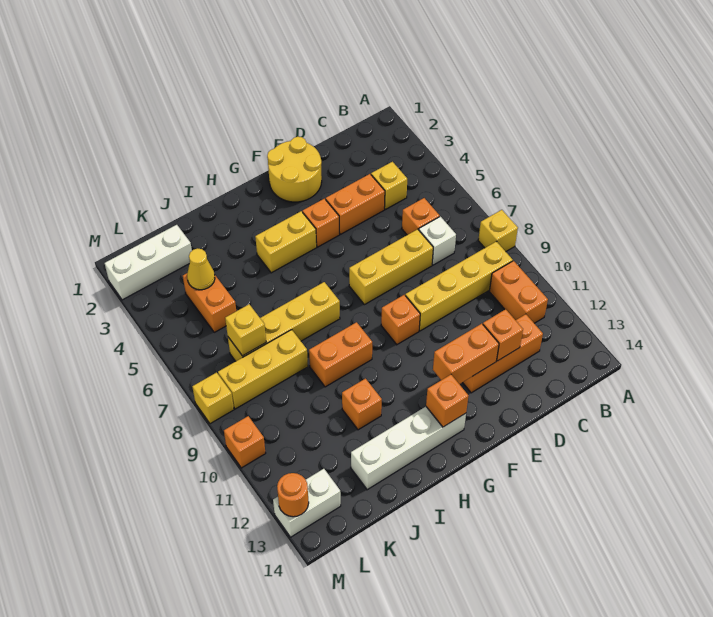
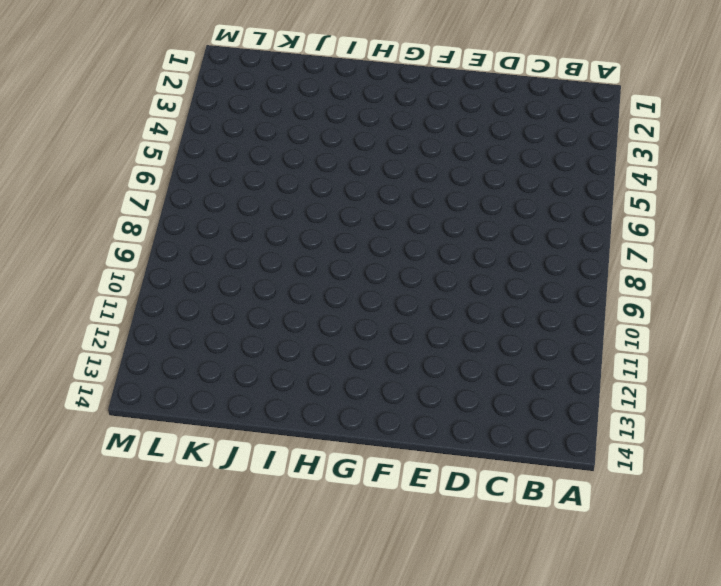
none -> yellow 1x1 brick [478,210,518,251]
none -> yellow 1x4 brick [405,241,513,331]
none -> orange 1x2 brick [489,261,548,323]

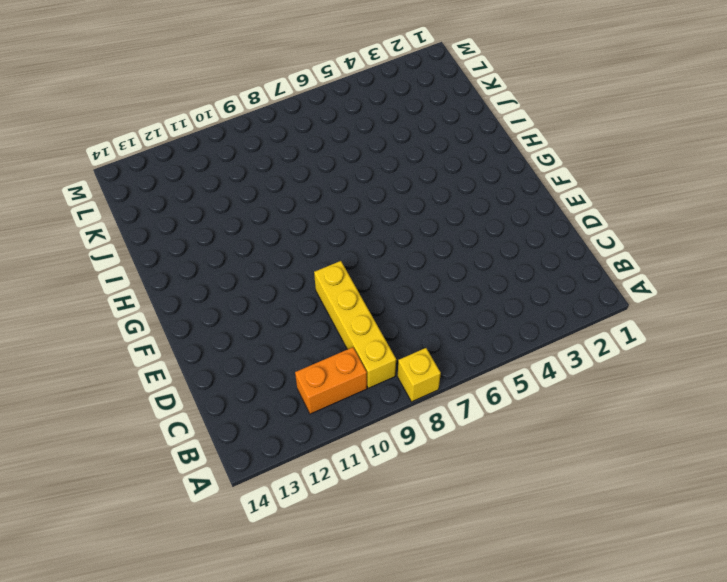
none -> yellow 1x1 brick [371,162,407,210]
none -> orange 1x1 brick [402,198,440,235]
none -> white 1x1 brick [419,216,456,265]

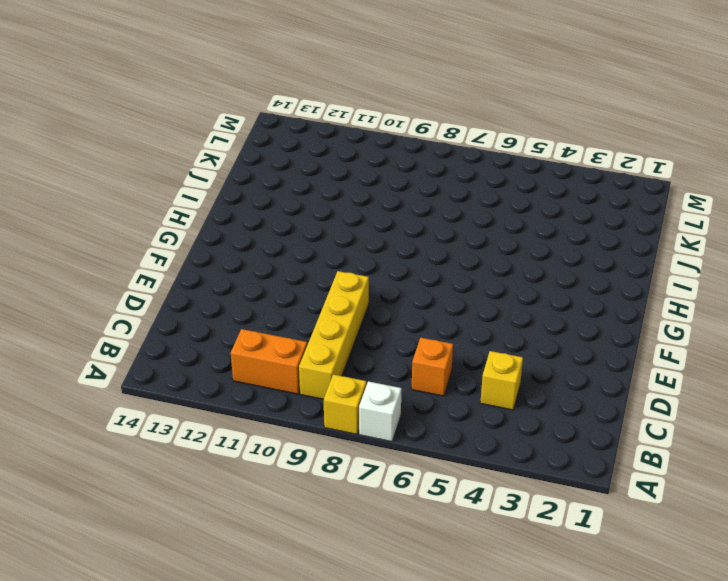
white 1x1 brick [359,381,402,442] -> white 1x1 brick moved to [419,216,456,265]
none -> orange 1x3 brick [463,314,543,393]
none -> orange 1x2 brick [326,174,385,234]
none -> yellow 1x3 brick [349,229,433,305]

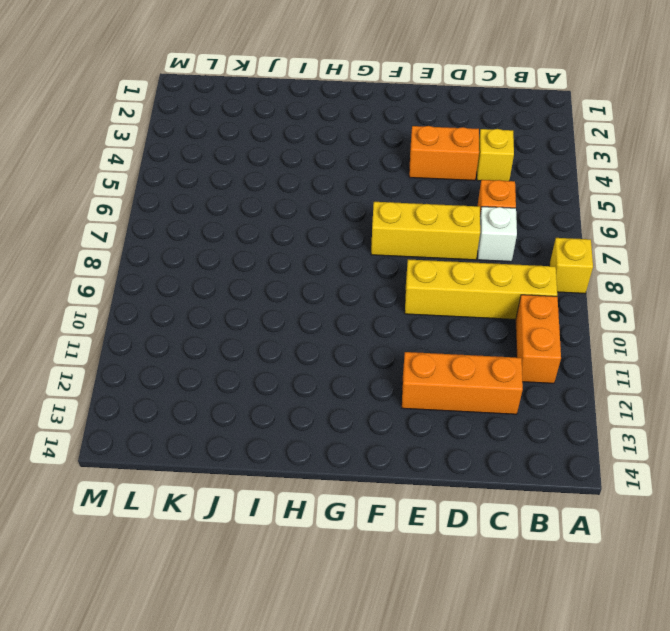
none -> yellow 2x2 round brick [267,137,322,202]
none -> orange 1x1 brick [302,199,339,247]
none -> orange 1x1 brick [381,295,420,344]

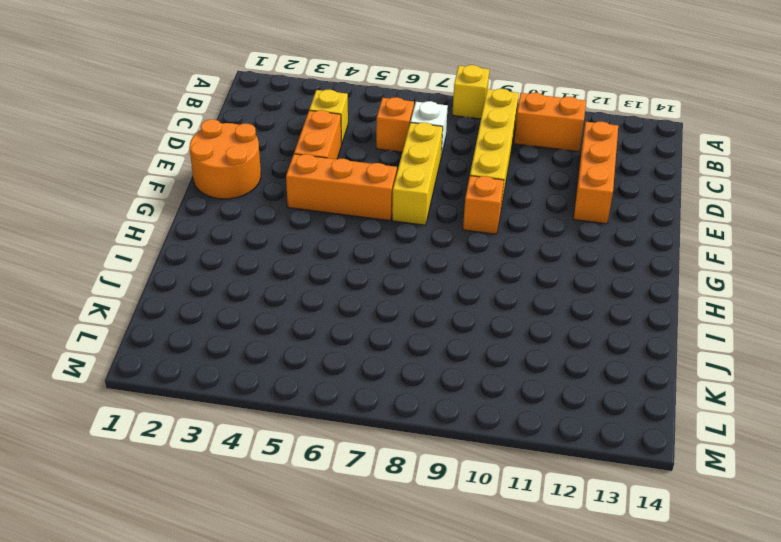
orange 2x2 round brick [189,119,261,199] -> yellow 2x2 round brick [267,137,322,202]
orange 1x3 brick [286,154,397,221] -> orange 1x1 brick [302,199,339,247]
none -> yellow 1x2 brick [255,211,317,273]
none -> white 1x4 brick [351,407,466,490]
none -> yellow 1x4 brick [228,282,340,361]

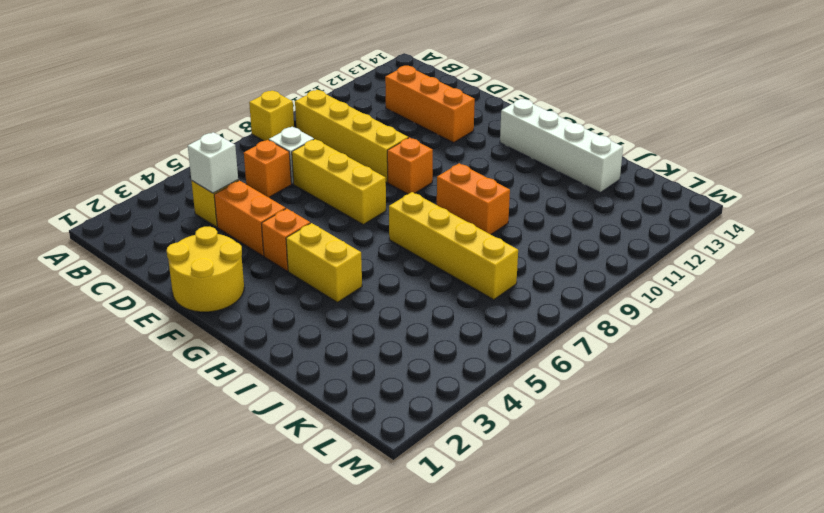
white 1x1 brick [188,132,238,193] -> none
none -> orange 1x2 brick [489,261,548,323]
none -> orange 1x1 brick [342,379,382,430]
none -> yellow 1x3 brick [218,330,308,409]

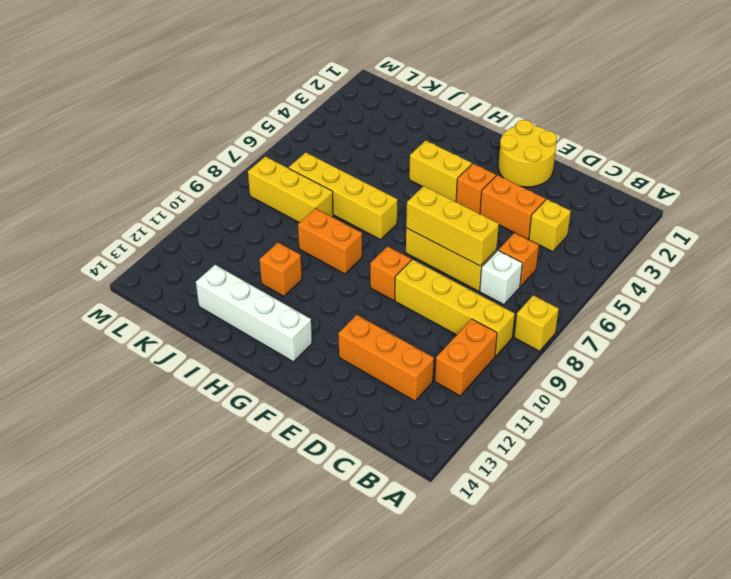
yellow 1x3 brick [406,186,499,266] -> none
none -> white 1x3 brick [105,225,192,300]
none -> orange 1x2 brick [183,273,236,332]
none -> white 1x2 brick [273,469,341,537]

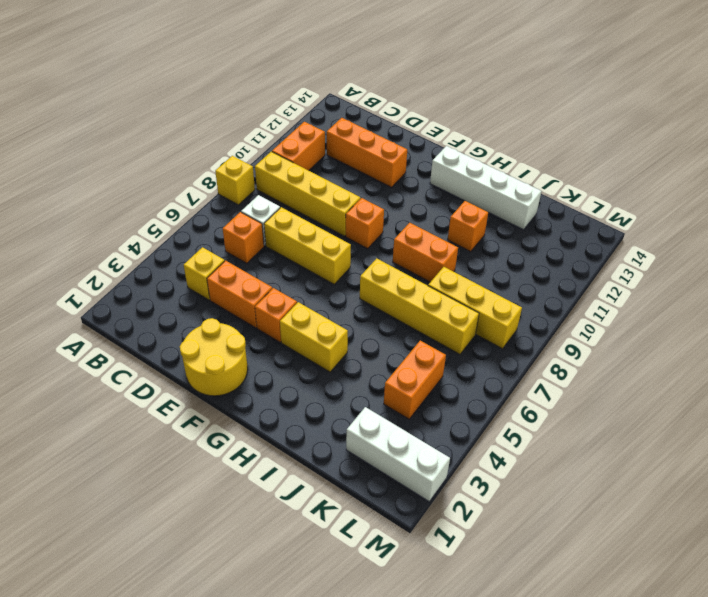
none -> white 1x2 brick [273,469,341,537]
none -> yellow 1x1 brick [192,372,234,424]
none -> orange 1x1 brick [224,416,266,468]

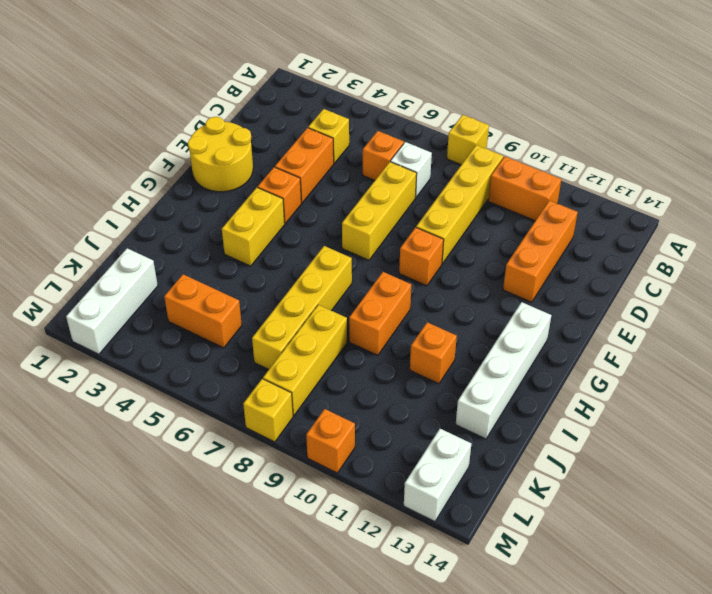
none -> orange 1x1 brick [483,309,523,361]
none -> orange 1x2 brick [433,324,499,384]
none -> orange 1x1 brick [426,375,468,427]

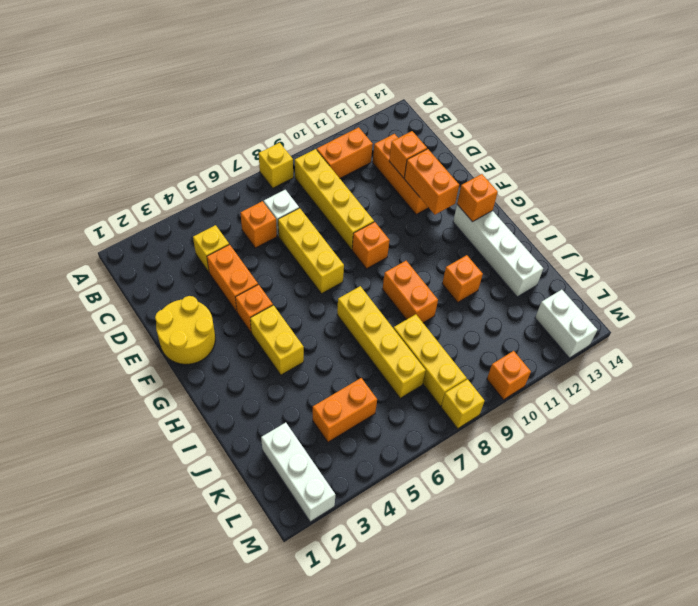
none -> yellow 1x1 cone [187,248,215,290]
none -> yellow 1x1 brick [225,304,266,356]
none -> orange 1x1 round brick [277,473,309,517]

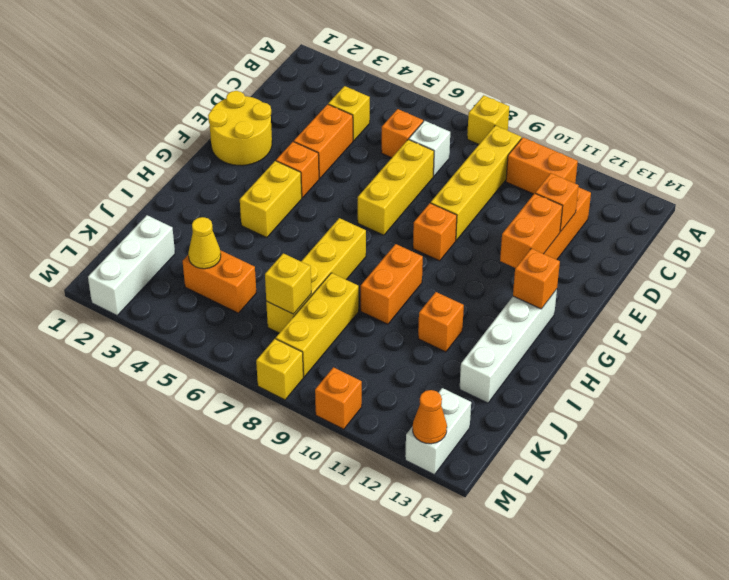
orange 1x1 cone [413,390,447,444] -> orange 1x1 round brick [277,473,309,517]

